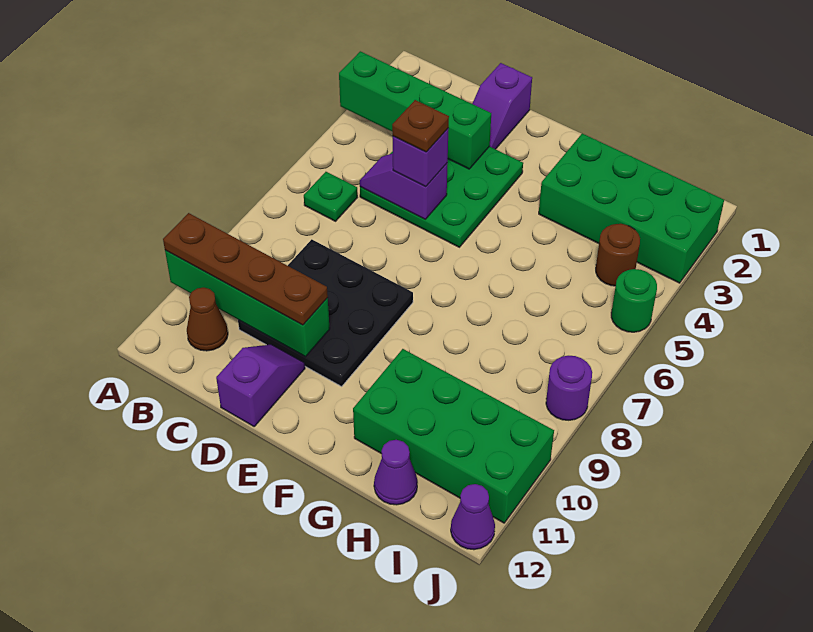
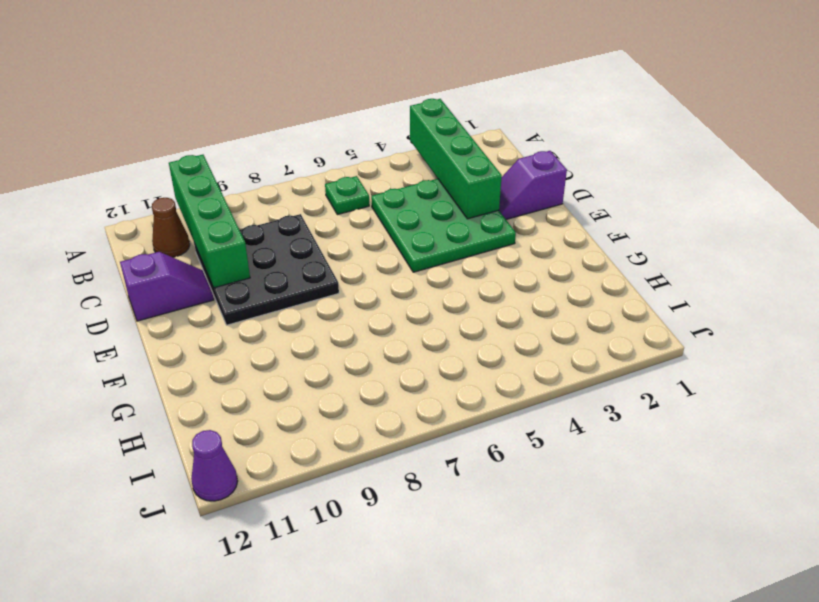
none -> green 2x4 brick [539,134,724,283]
none -> green 2x4 brick [353,349,554,523]
none -> purple 1x1 cone [374,440,418,505]

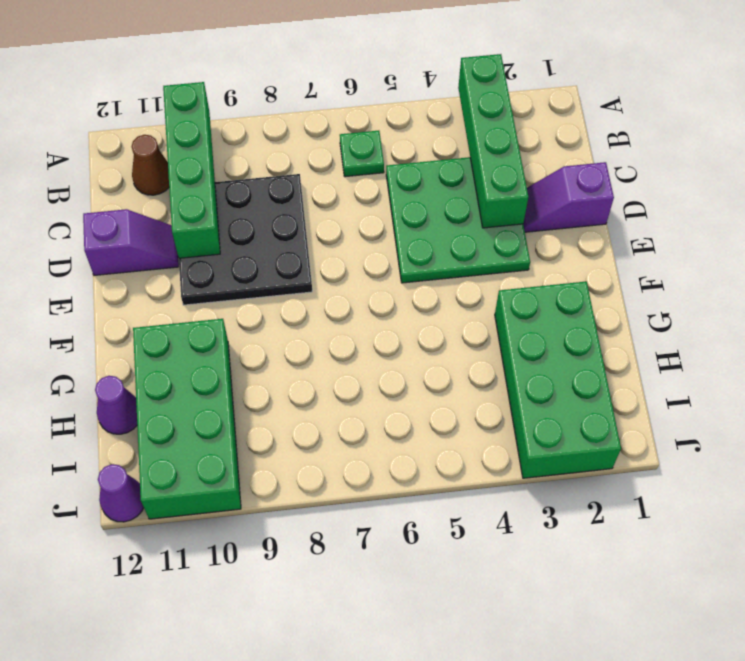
none -> brown 1x1 round brick [596,224,640,286]
none -> green 1x1 round brick [611,269,657,332]
none -> purple 1x1 round brick [546,356,592,420]

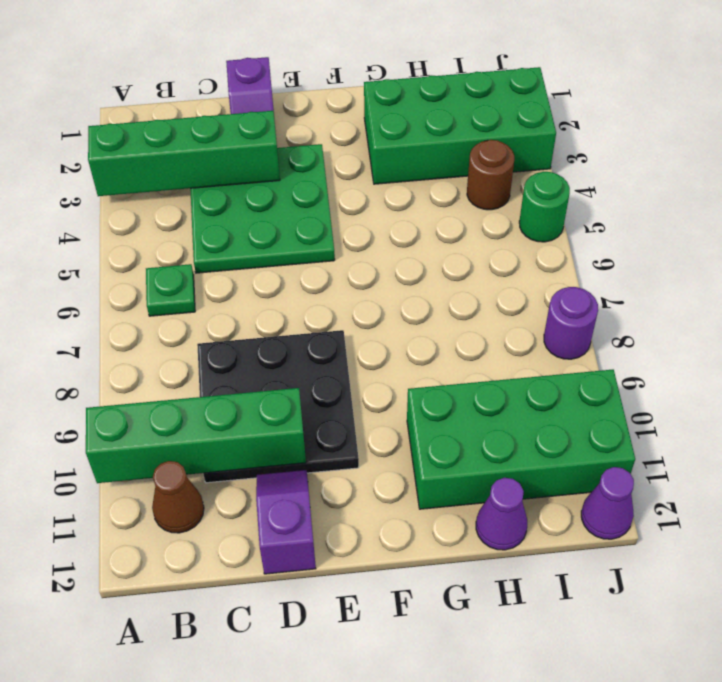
none -> purple 1x2 slope [360,153,448,219]
none -> brown 1x4 plate [163,213,328,325]
none -> purple 1x1 brick [393,128,449,187]

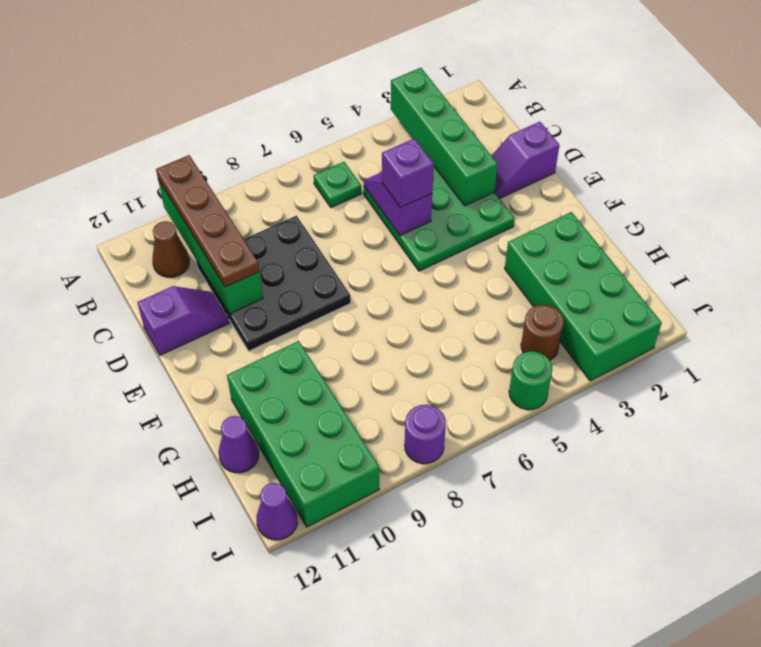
none -> brown 1x1 plate [392,100,449,152]

